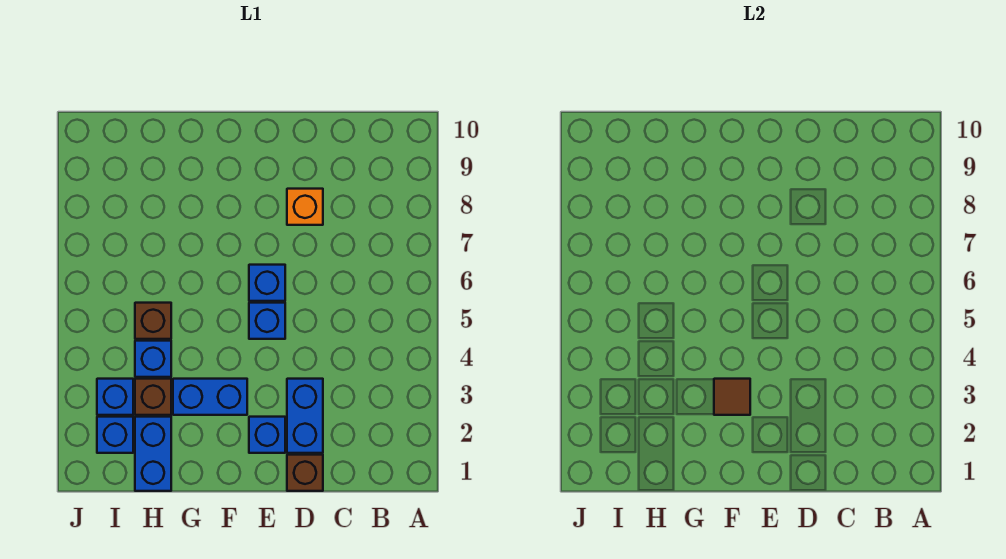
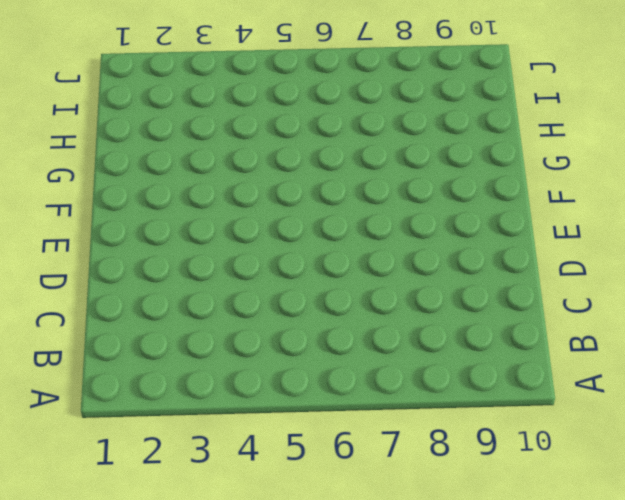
none -> brown 1x1 brick [287,455,323,491]
none -> blue 1x2 brick [287,379,323,453]
none -> orange 1x1 brick [287,189,323,225]

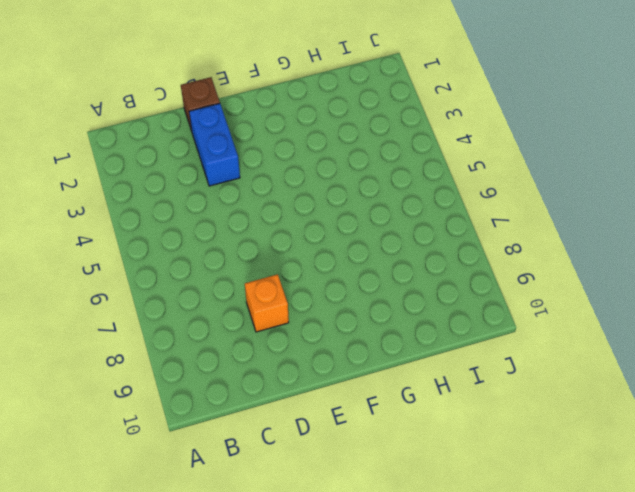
none -> blue 1x1 brick [249,417,285,453]
none -> blue 1x1 brick [249,303,285,339]
none -> blue 1x1 brick [249,265,285,301]

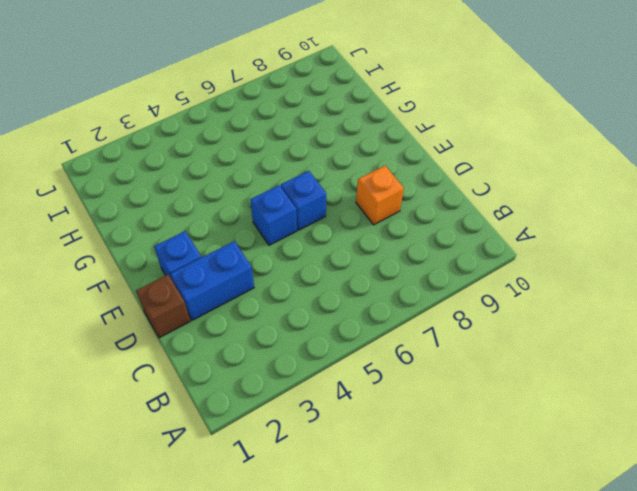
none -> blue 1x2 brick [173,379,247,415]
none -> blue 1x2 brick [135,417,171,491]
none -> brown 1x1 brick [135,379,171,415]

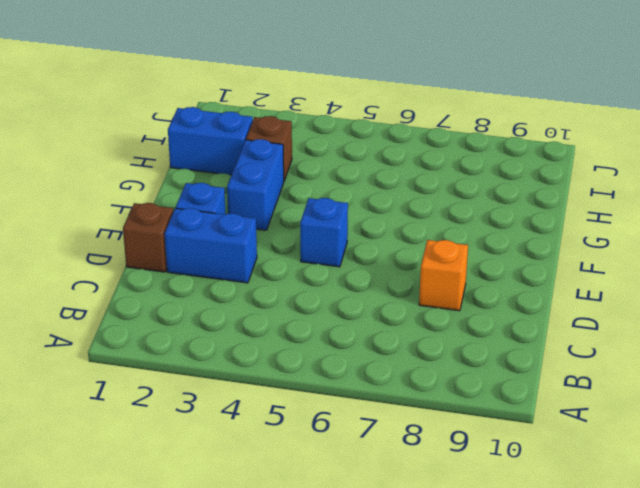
none -> blue 1x1 brick [249,265,285,301]
none -> blue 1x1 brick [135,341,171,377]
none -> brown 1x1 brick [135,303,171,339]

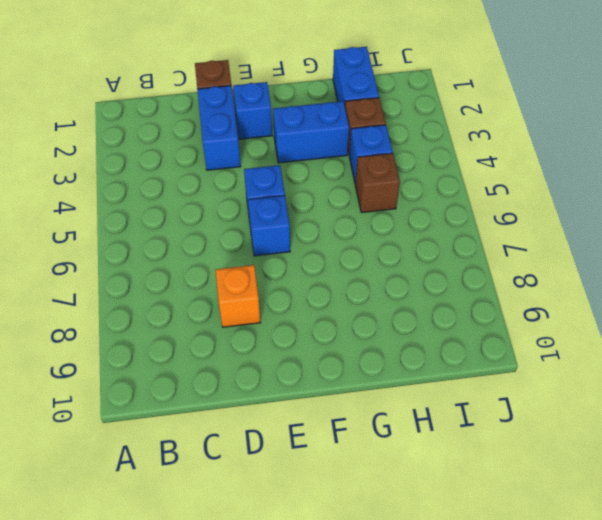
none -> blue 1x1 brick [97,417,133,453]
none -> blue 1x1 brick [97,379,133,415]
none -> brown 1x1 tile [714,379,750,415]

